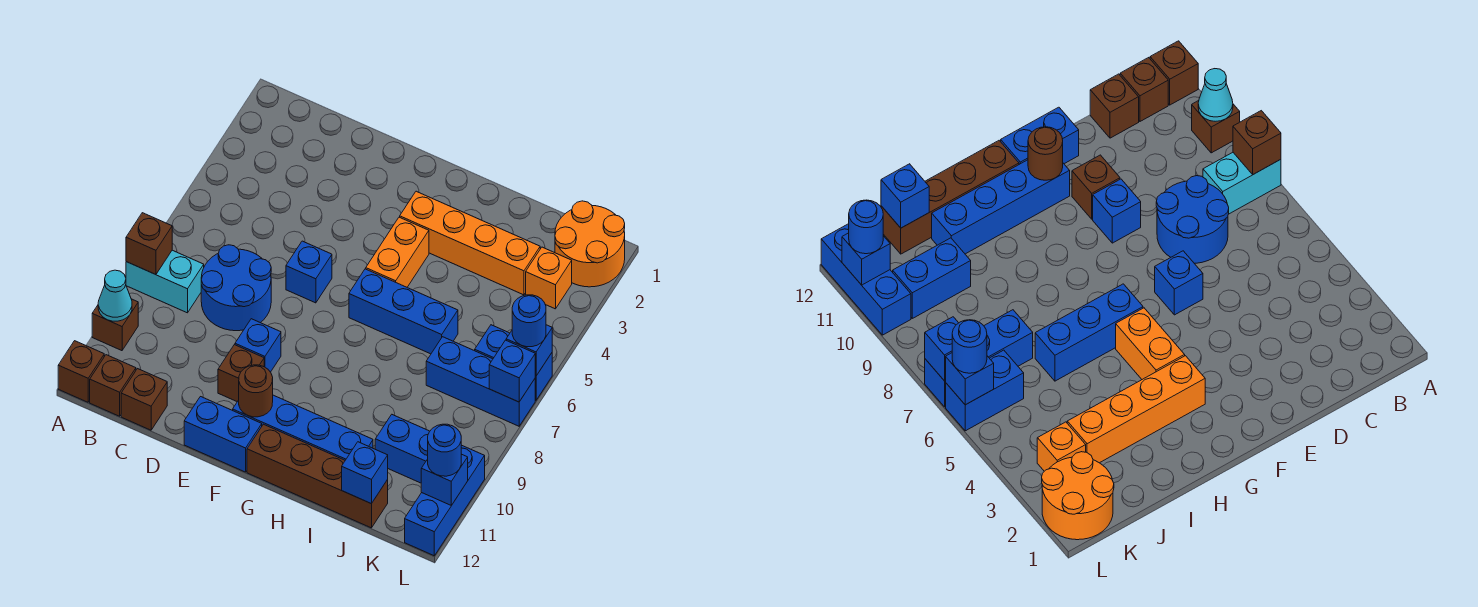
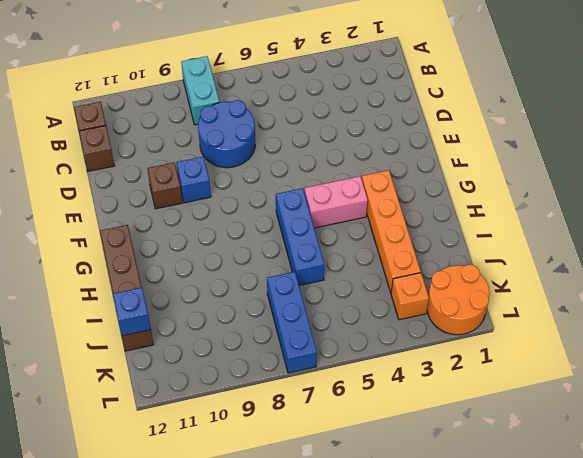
pink 1x2 brick [304,176,368,228] -> orange 1x2 brick [366,217,429,287]
none -> brown 1x1 brick [92,299,138,351]
none -> brown 1x1 brick [58,341,104,402]
none -> blue 1x1 brick [286,241,332,303]
none -> blue 1x2 brick [184,397,262,472]

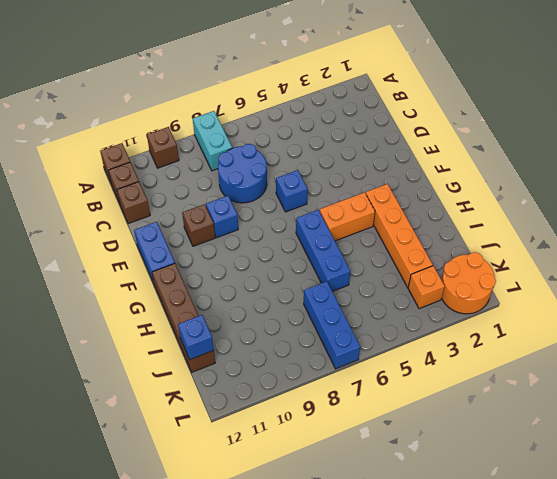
none -> blue 1x4 brick [233,395,373,460]
none -> blue 1x2 brick [375,415,430,483]
none -> blue 1x2 brick [475,325,552,400]
none -> blue 1x3 brick [405,445,485,556]

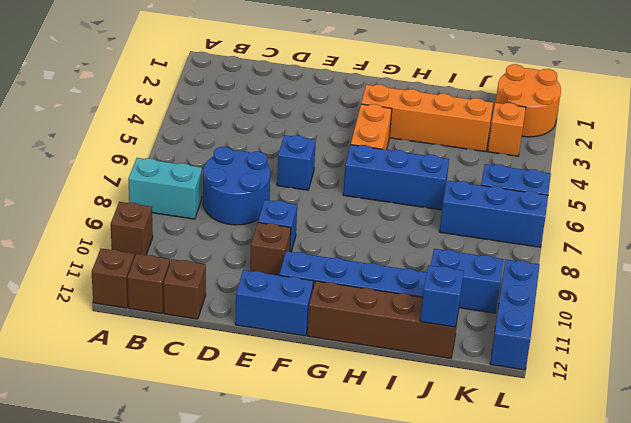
none -> brown 1x1 brick [126,213,172,275]
none -> cyan 1x1 cone [98,270,132,321]
none -> brown 1x1 round brick [239,365,273,417]
none -> blue 1x1 brick [506,325,552,376]

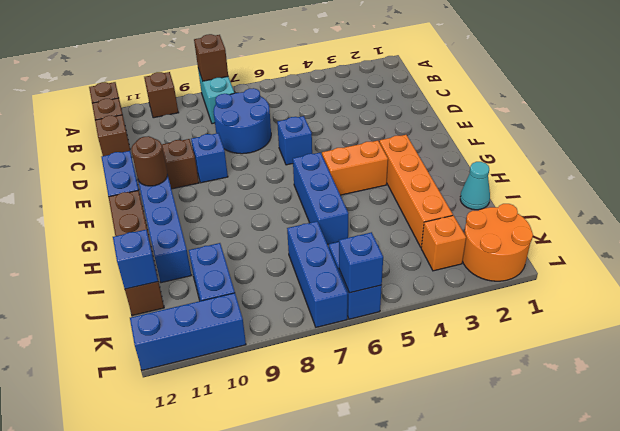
cyan 1x1 cone [460,162,490,210] -> cyan 1x1 cone moved to [98,270,132,321]
none -> blue 1x1 brick [489,340,535,402]
none -> blue 1x1 brick [421,454,468,505]
none -> blue 1x1 round brick [512,295,546,347]
none -> blue 1x1 round brick [428,424,461,476]

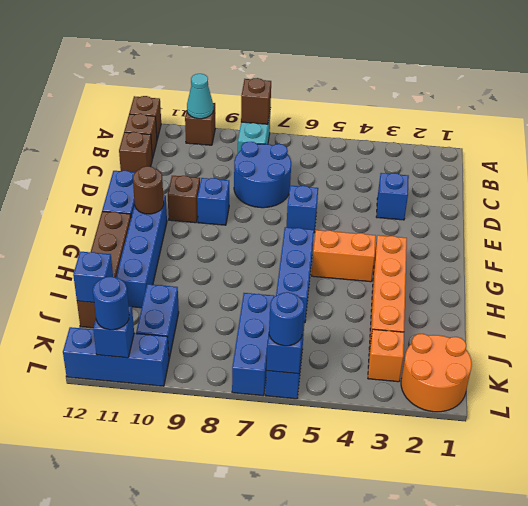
blue 1x1 brick [376,173,409,220] -> blue 1x1 brick moved to [489,340,535,402]

